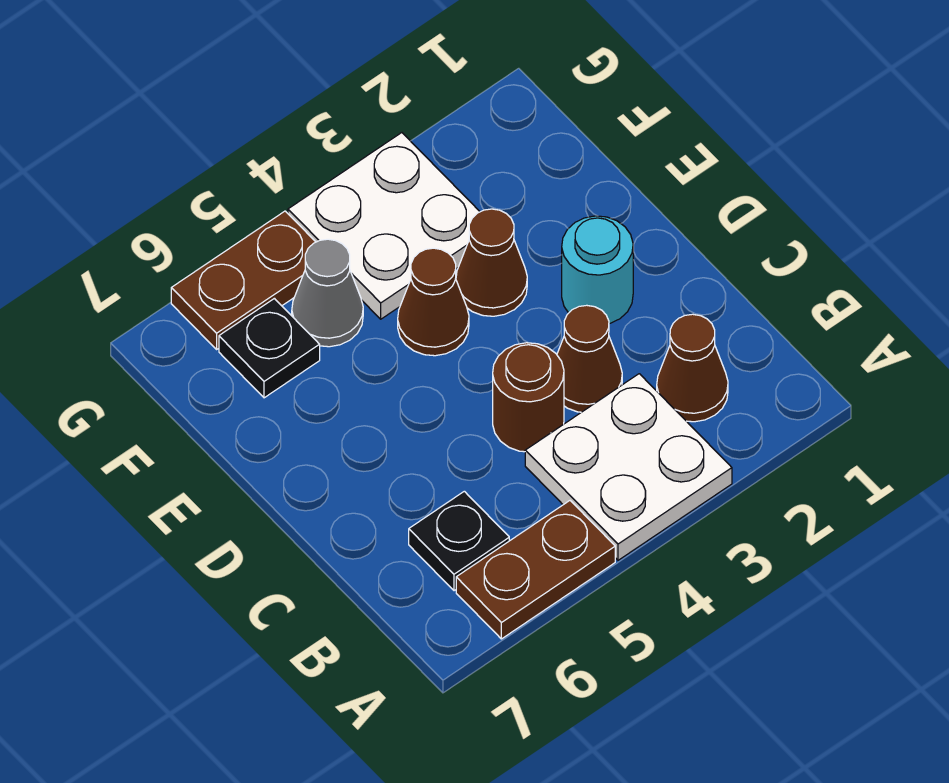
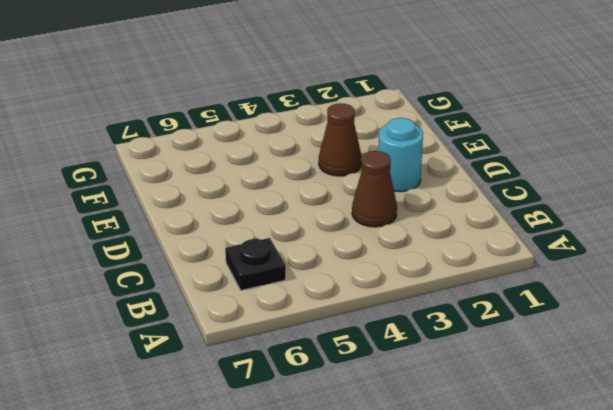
none -> white 2x2 plate [525,374,732,560]
none -> brown 1x2 plate [456,501,615,639]
none -> brown 1x1 cone [657,314,728,422]

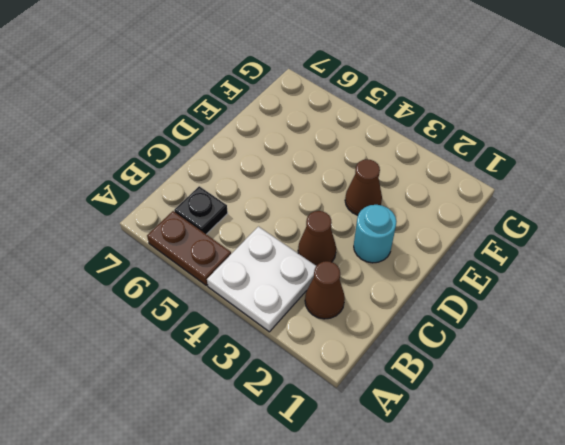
none -> brown 1x1 round brick [493,343,564,452]
none -> brown 1x1 cone [398,248,469,356]
none -> white 2x2 plate [288,133,480,319]

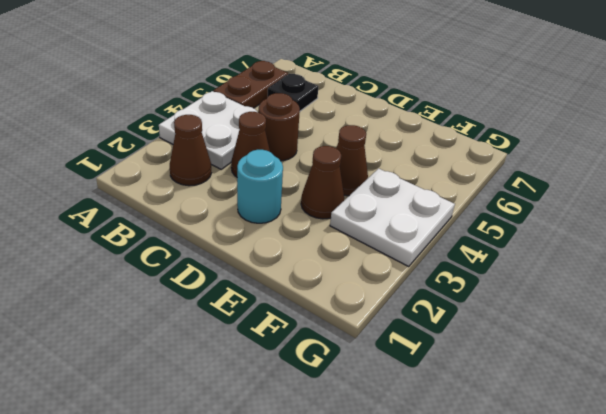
none -> grey 1x1 cone [292,239,363,347]
none -> black 1x1 plate [219,298,320,398]
none -> brown 1x2 plate [171,211,315,349]

